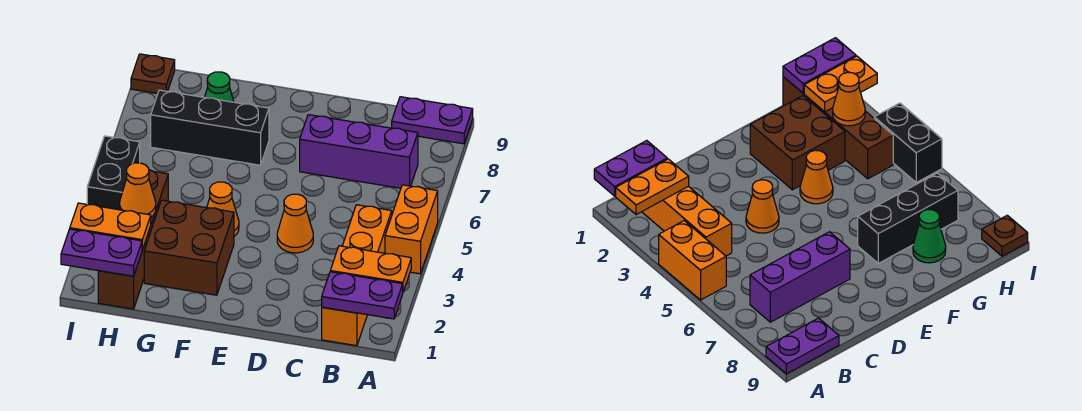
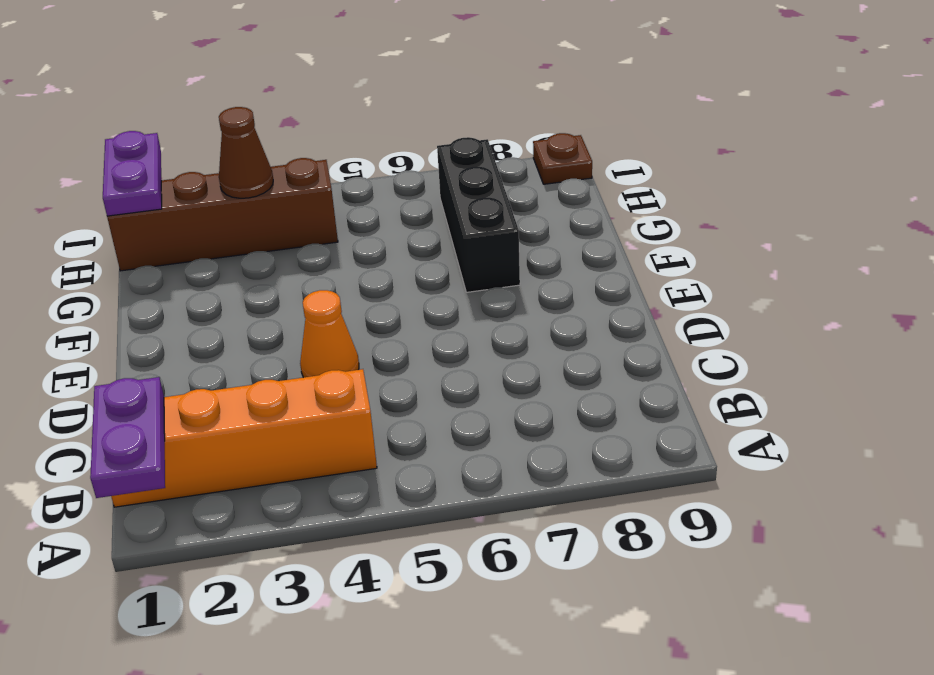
brown 1x1 cone [219,107,273,198] -> orange 1x1 cone [120,163,156,217]
none -> orange 1x2 brick [385,185,438,274]
none -> purple 1x2 plate [392,97,473,144]
none -> purple 1x3 brick [300,115,418,188]

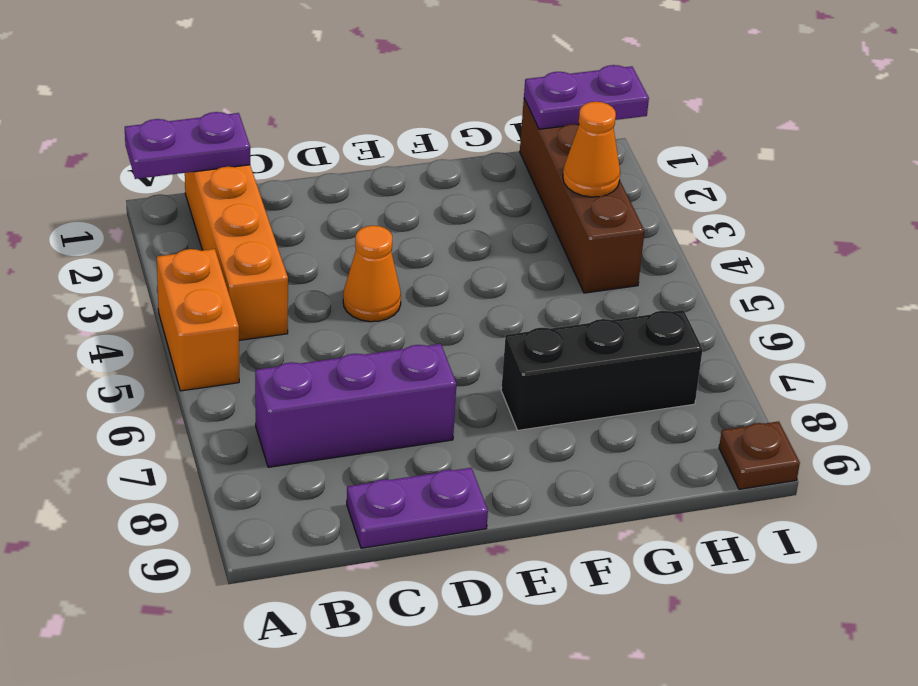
purple 1x2 plate [347,468,488,548] -> purple 1x2 plate moved to [392,97,473,144]
none -> brown 2x2 brick [144,200,234,295]
none -> orange 1x1 cone [207,182,239,236]
none -> green 1x1 cone [205,72,234,102]

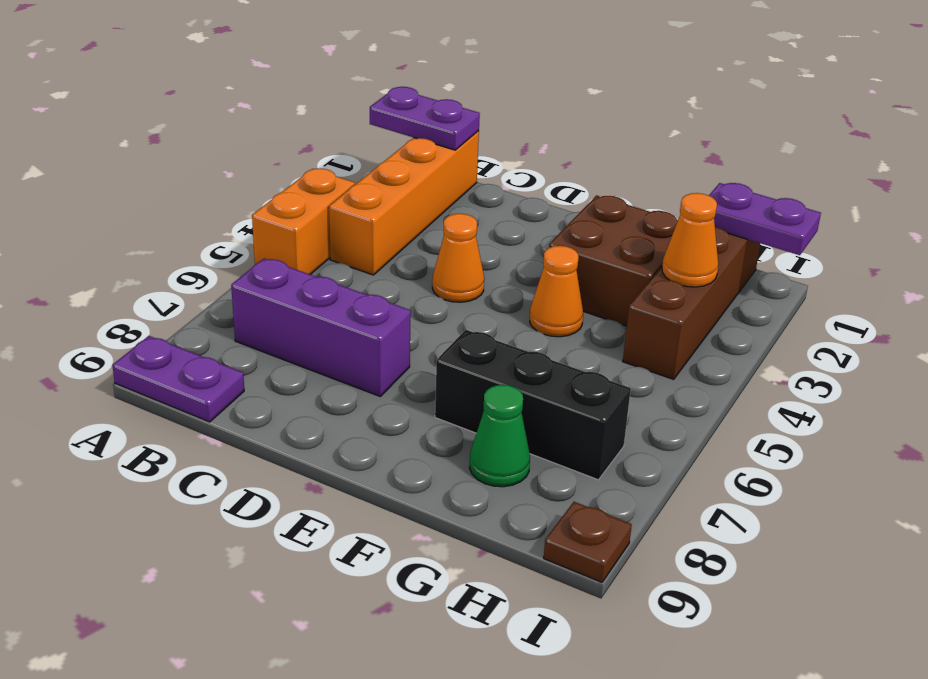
none -> black 1x2 brick [87,136,140,210]
none -> orange 1x2 plate [330,246,411,292]
none -> orange 1x2 plate [70,203,151,250]

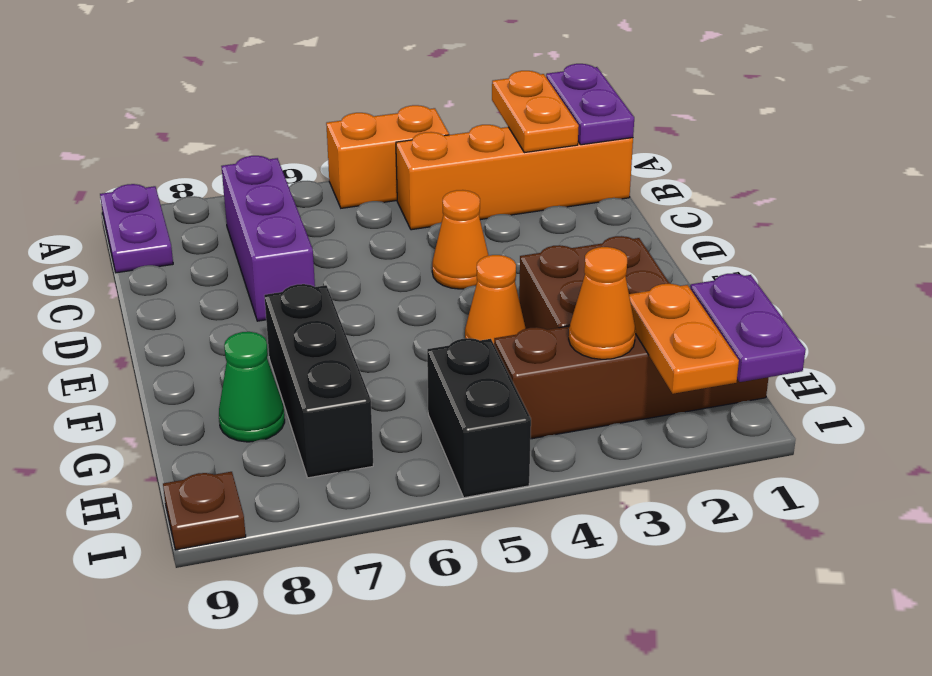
black 1x2 brick [427,338,531,498] -> black 1x2 brick turned to [87,136,140,210]

